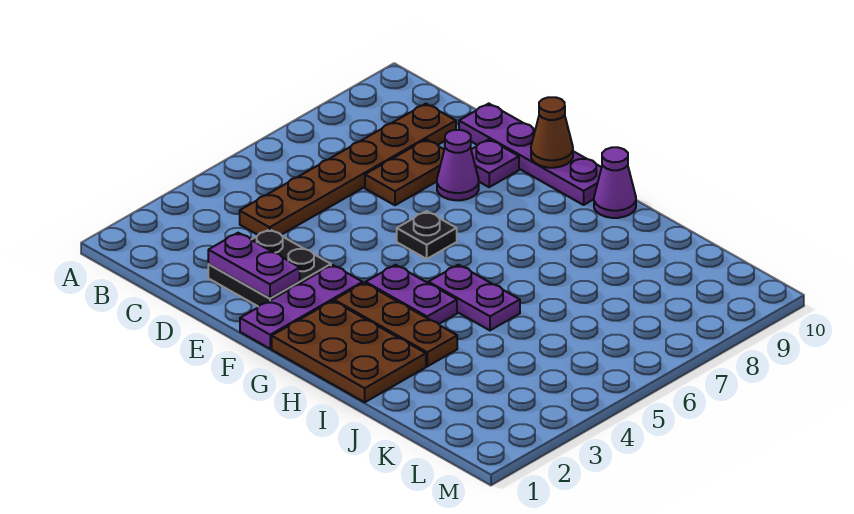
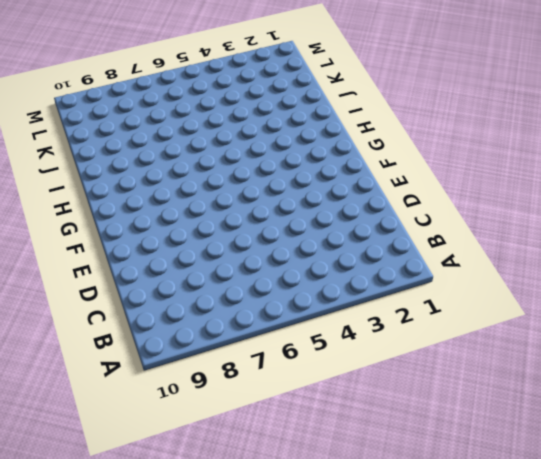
none -> brown 1x6 plate [240,104,456,235]
none -> black 2x2 plate [208,229,331,307]
none -> brown 1x2 plate [365,140,444,205]

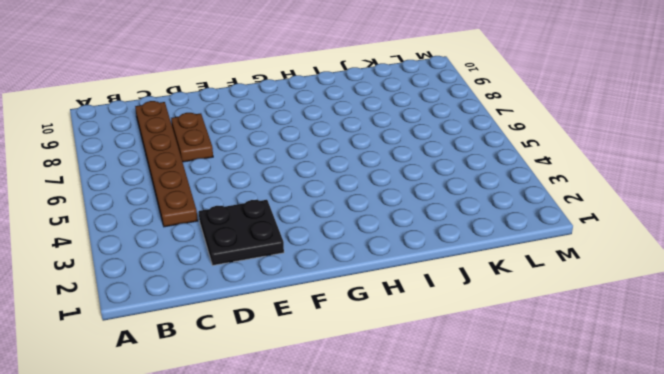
none -> purple 1x4 plate [459,104,602,205]
none -> purple 1x1 cone [437,130,479,200]
none -> purple 1x1 plate [471,139,519,187]

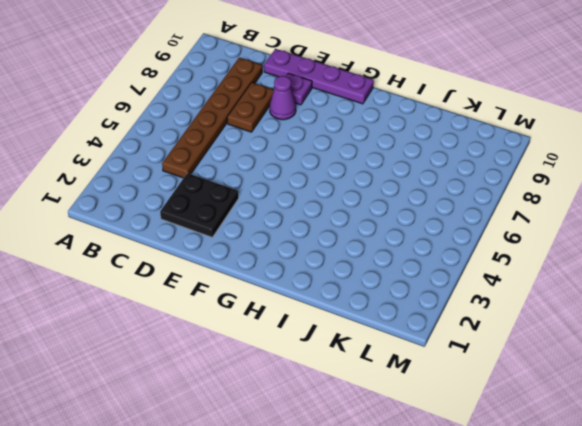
none -> purple 1x3 plate [240,265,363,349]
none -> black 1x1 plate [397,211,457,259]
none -> brown 2x3 plate [272,301,426,402]

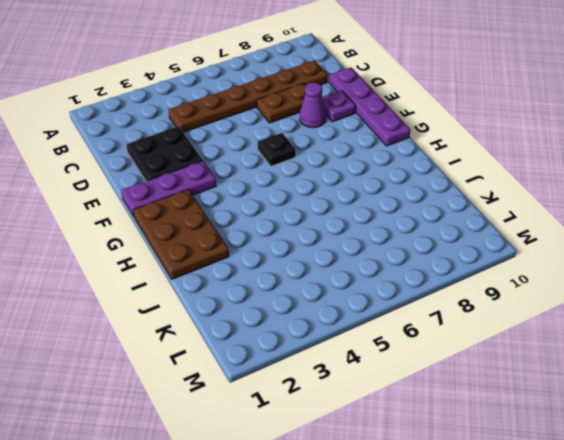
none -> brown 1x3 plate [334,283,457,366]
none -> purple 1x2 plate [366,265,457,324]
none -> purple 1x2 plate [428,265,520,330]

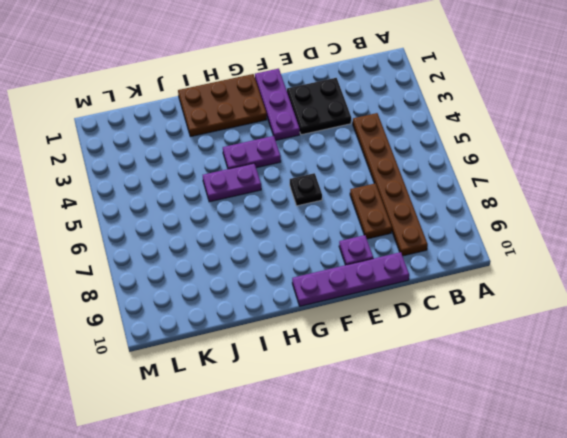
none -> purple 1x1 cone [437,130,479,200]
none -> brown 1x3 plate [334,283,457,366]
none -> purple 1x1 cone [594,147,636,218]

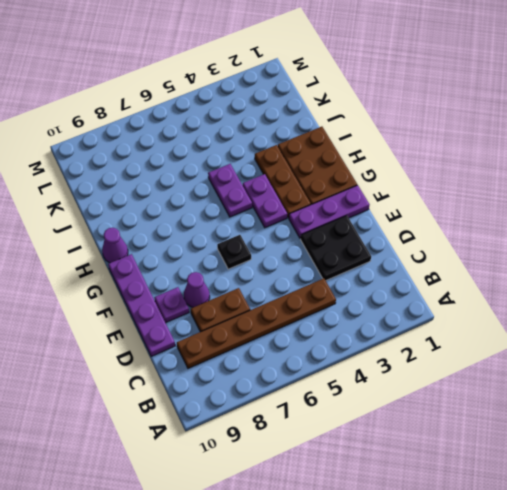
none -> purple 1x2 plate [208,233,300,298]
none -> brown 1x1 cone [531,97,573,168]

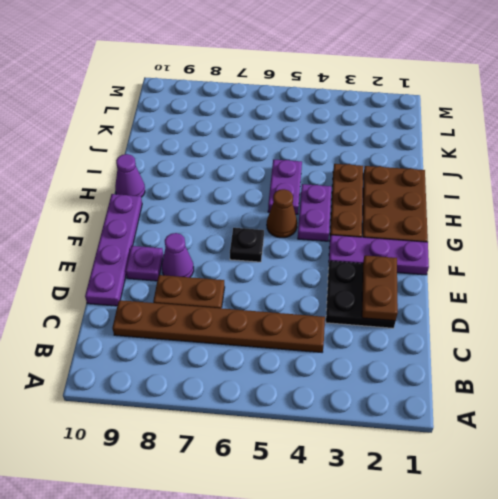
brown 1x2 plate [362,255,398,321] -> purple 1x2 plate [208,233,300,298]
brown 1x1 cone [267,189,297,238] -> brown 1x1 cone moved to [531,97,573,168]

